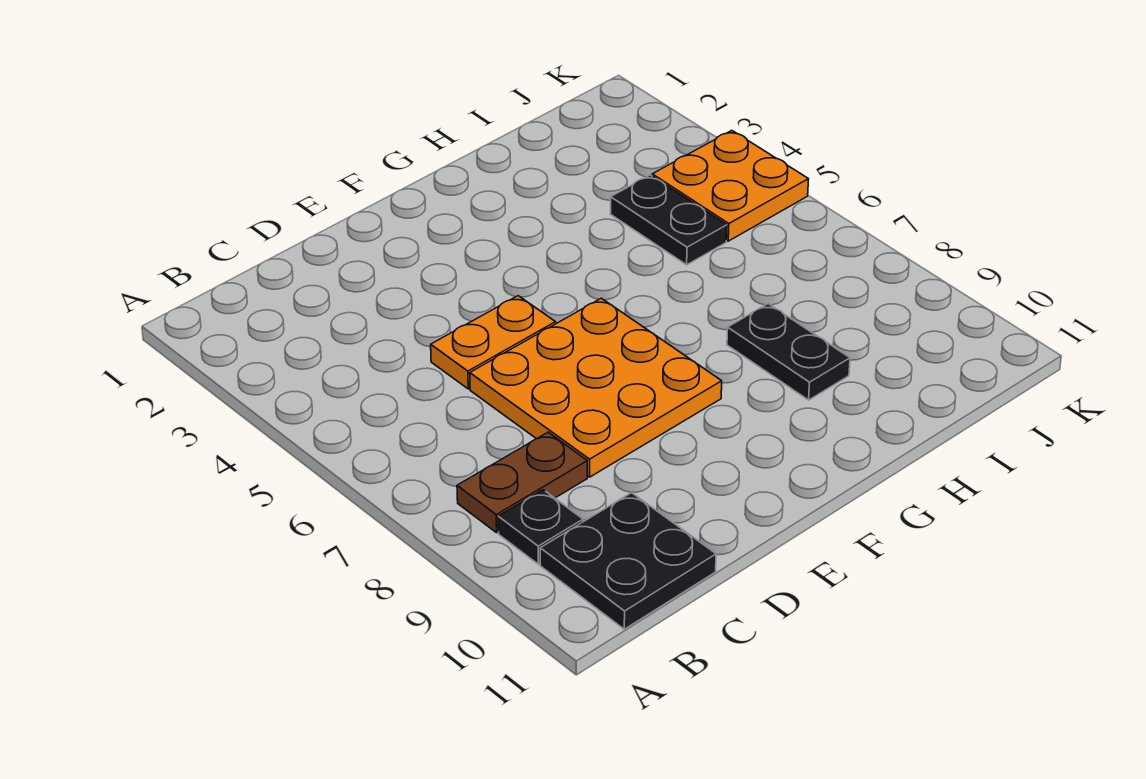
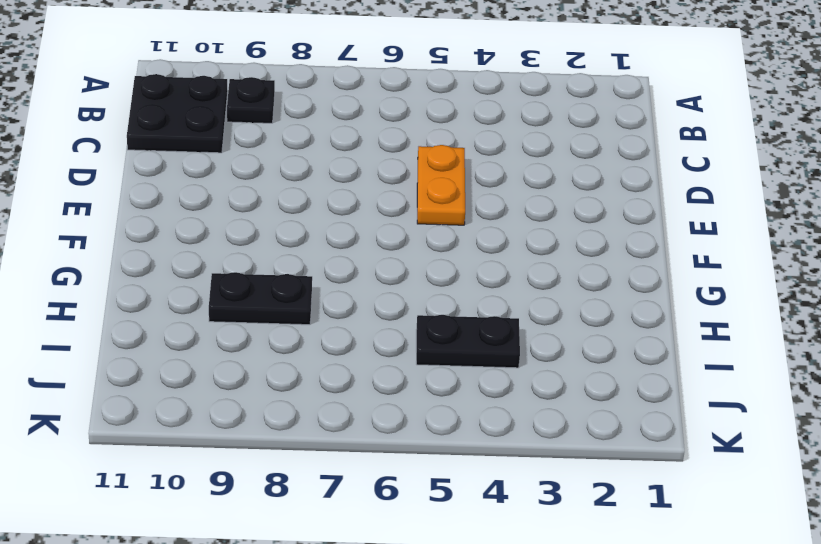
none -> brown 1x2 plate [457,432,587,533]
none -> orange 3x3 plate [470,298,722,477]

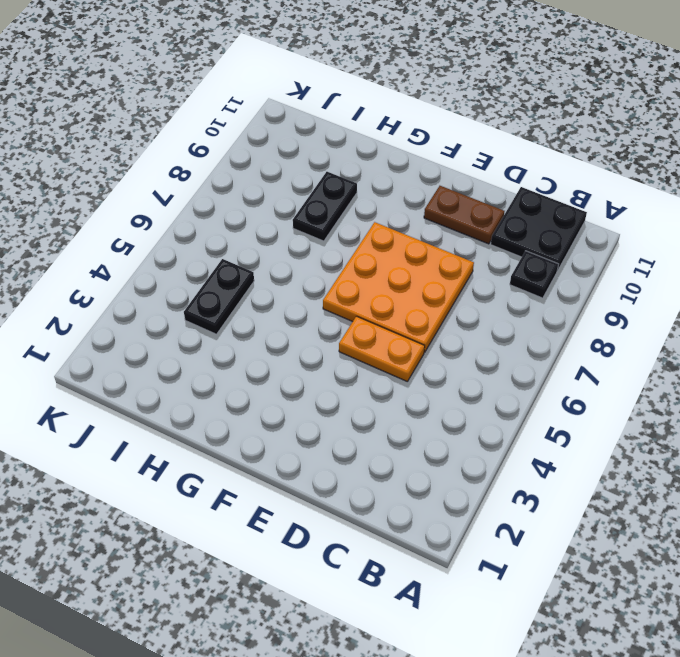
brown 1x2 plate [424,186,504,244] -> brown 1x2 plate moved to [457,432,587,533]
none -> orange 2x2 plate [652,130,809,241]

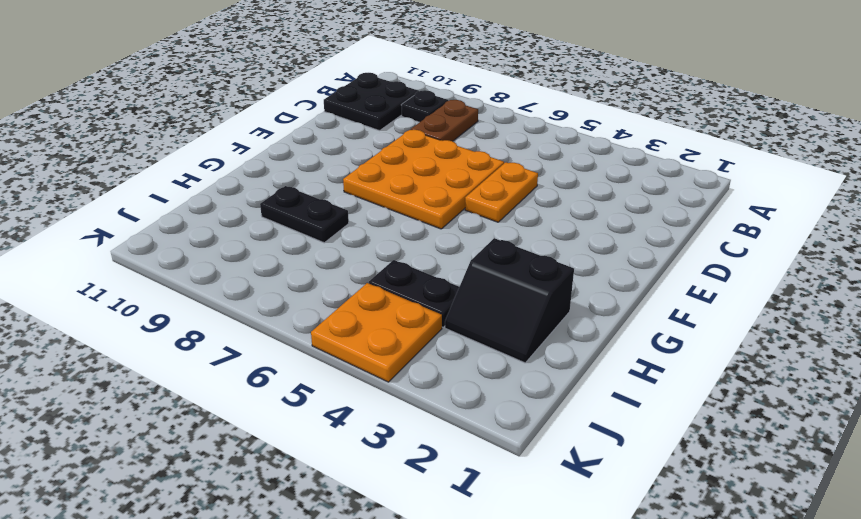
black 2x2 slope [445,238,574,363] -> none

